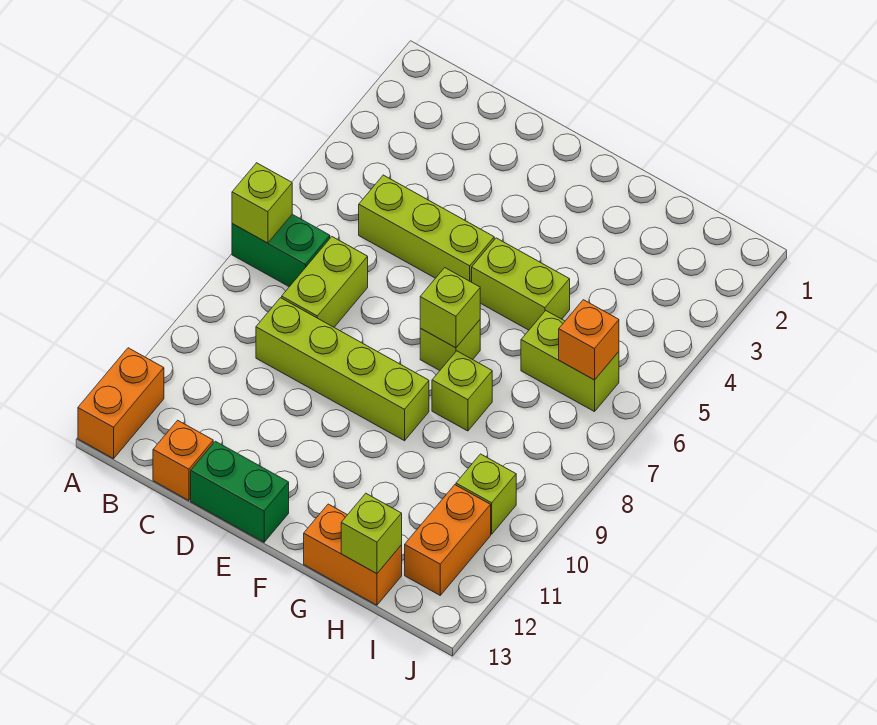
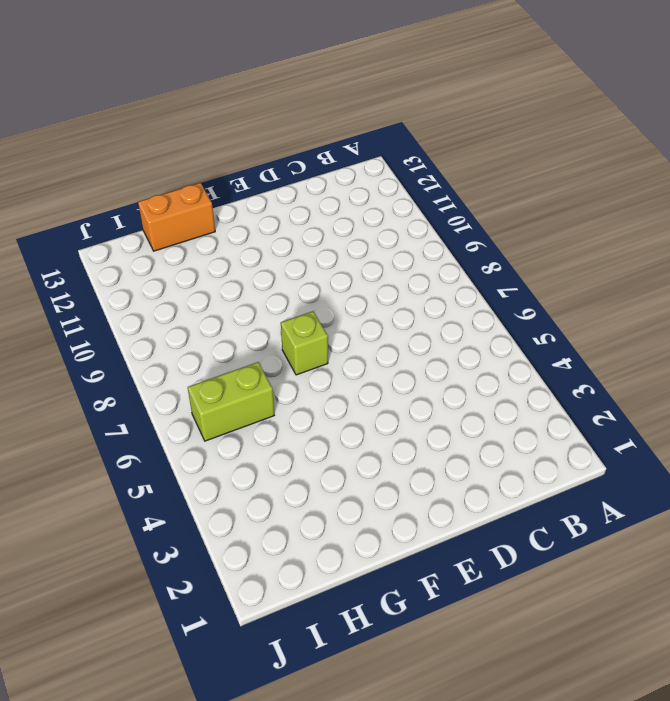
none -> green 1x2 brick [232,214,330,287]
none -> orange 1x2 brick [78,348,164,459]
none -> lime 1x3 brick [359,175,494,282]

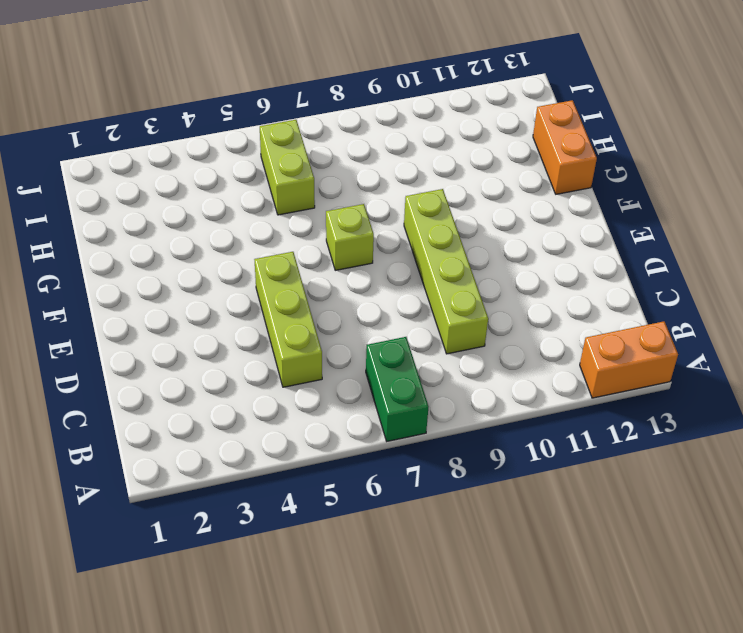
none -> lime 1x2 brick [282,237,368,327]
none -> orange 1x1 brick [153,420,213,500]
none -> green 1x2 brick [191,441,289,542]

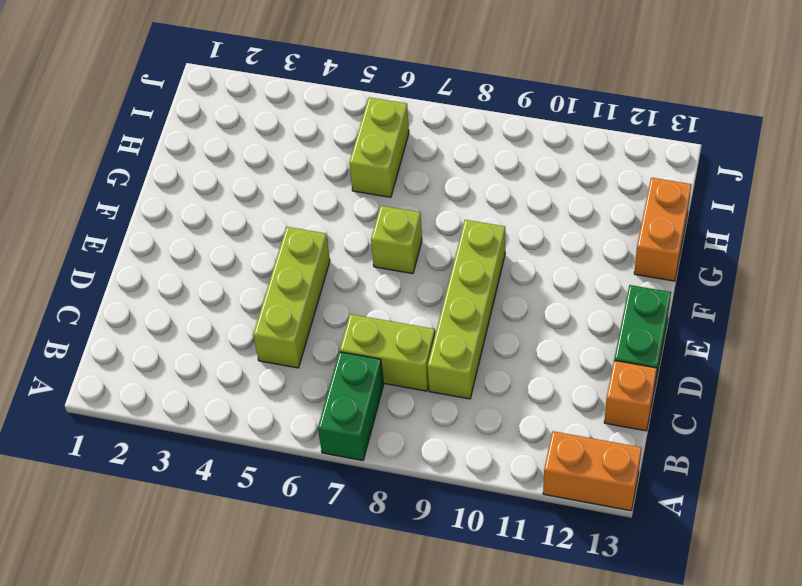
none -> lime 1x2 brick [472,238,570,330]
none -> lime 1x1 brick [432,351,492,431]
none -> lime 1x1 brick [456,454,516,534]

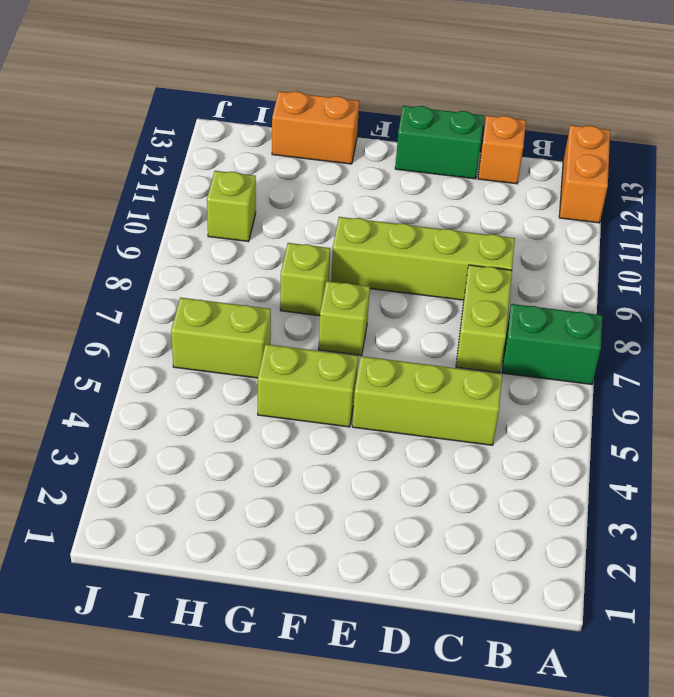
none -> orange 1x2 brick [405,485,491,595]
none -> lime 1x1 brick [232,163,292,243]
none -> lime 1x1 brick [420,268,480,348]

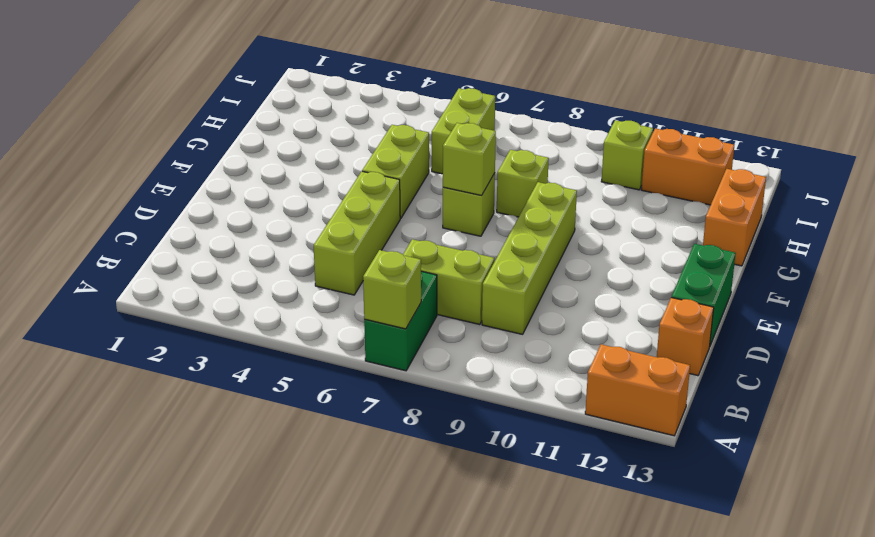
none -> lime 1x1 brick [341,493,402,574]
none -> orange 1x1 brick [559,300,619,380]

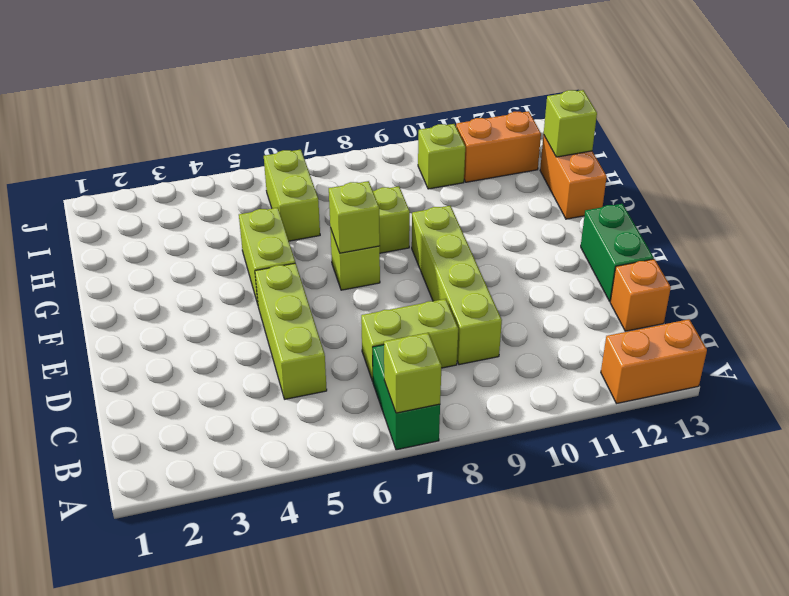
none -> orange 1x1 brick [559,300,619,380]

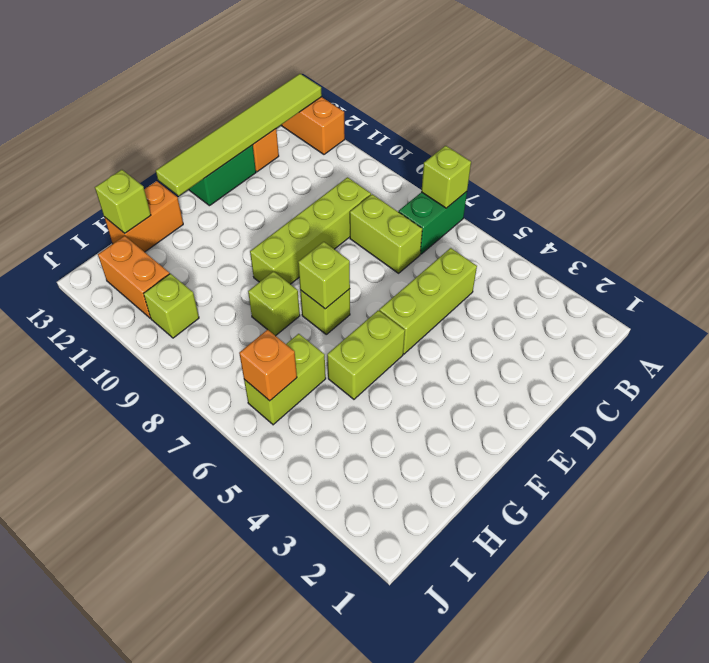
lime 1x6 tile [156,74,322,196] -> none

